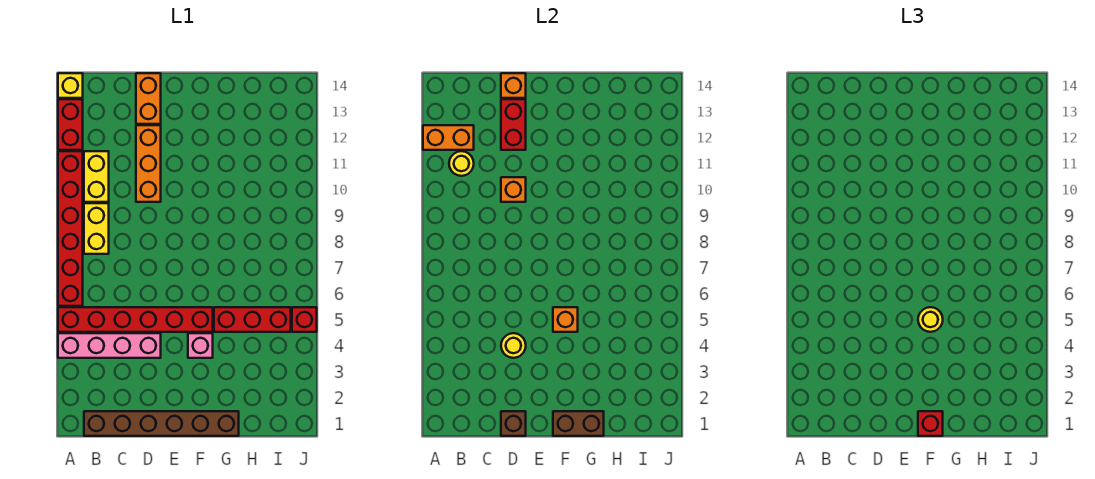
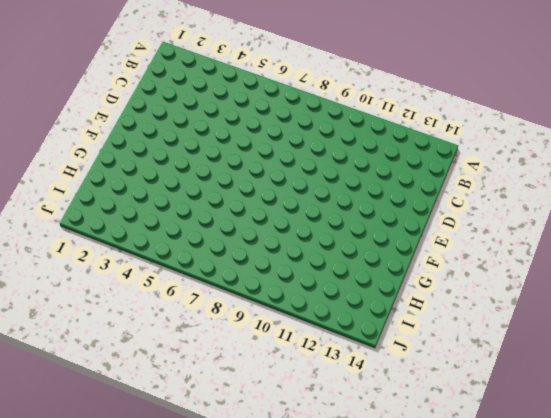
none -> pink 1x4 brick [58,333,161,358]
none -> red 1x6 brick [58,307,213,332]
none -> red 1x6 brick [58,151,83,306]

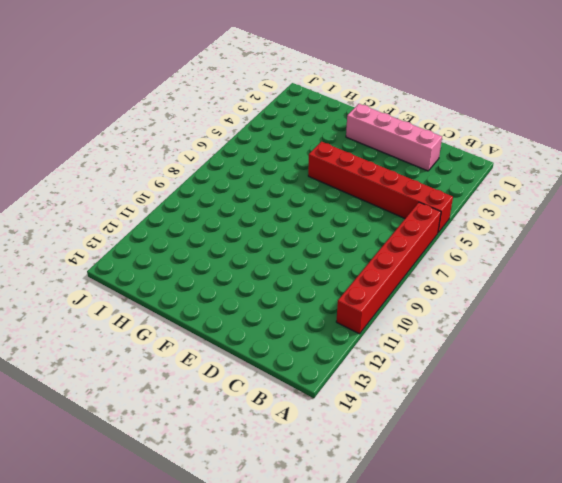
pink 1x4 brick [346,104,442,171] -> pink 1x4 brick moved to [58,333,161,358]
none -> red 1x2 brick [58,99,83,150]
none -> yellow 1x1 brick [58,73,83,98]
none -> brown 1x6 brick [84,411,239,436]

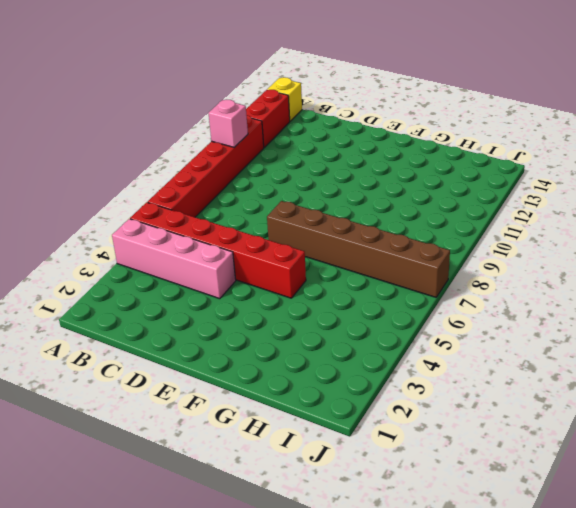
pink 1x1 brick [209,100,248,147] -> pink 1x1 brick moved to [188,333,213,358]
brown 1x6 brick [267,201,450,297] -> brown 1x6 brick moved to [84,411,239,436]
none -> yellow 1x2 brick [84,203,109,254]
none -> yellow 1x2 brick [84,151,109,202]
none -> orange 1x3 brick [136,125,161,202]

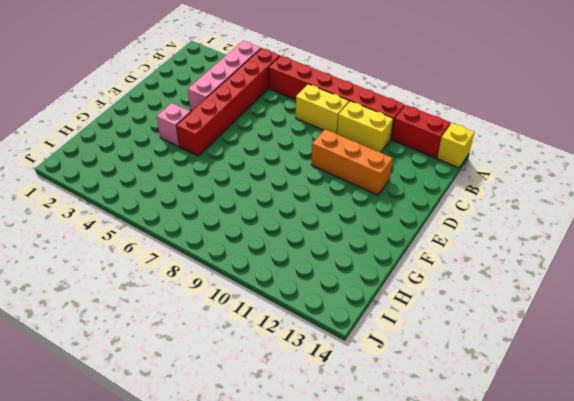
none -> brown 1x6 brick [84,411,239,436]
none -> orange 1x2 brick [136,73,161,124]
none -> red 1x3 brick [214,307,291,332]

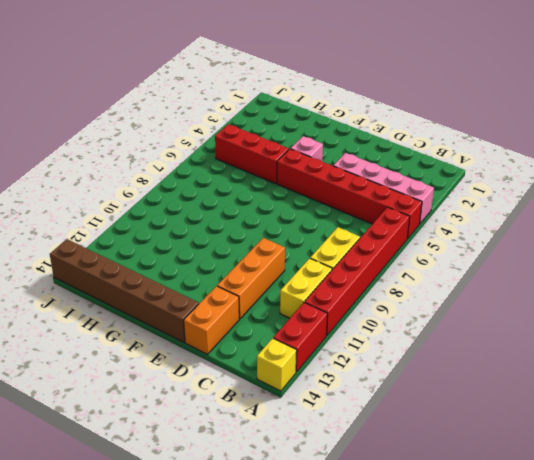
brown 1x6 brick [50,239,199,342] -> brown 1x6 brick moved to [84,411,239,436]
none -> red 1x1 brick [292,307,317,332]
none -> orange 1x2 brick [423,125,474,150]
none -> yellow 1x1 round brick [449,151,474,176]

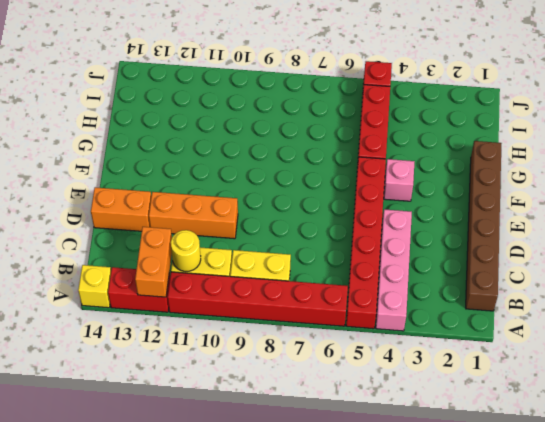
none -> brown 1x1 brick [501,411,526,436]
none -> yellow 1x1 round brick [501,333,526,358]
none -> orange 1x1 brick [501,177,526,202]

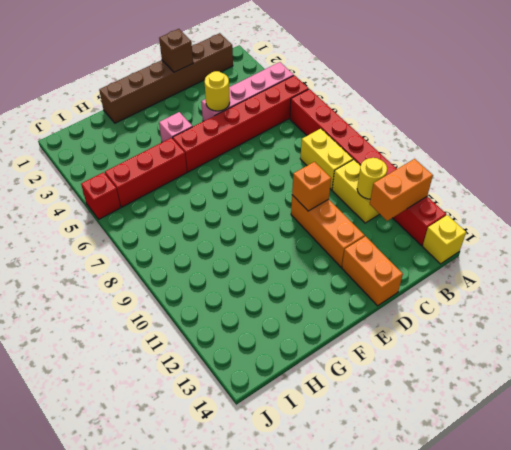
none -> red 1x2 brick [501,99,526,150]
none -> orange 1x1 brick [501,73,526,98]
none -> brown 1x2 brick [553,411,604,436]

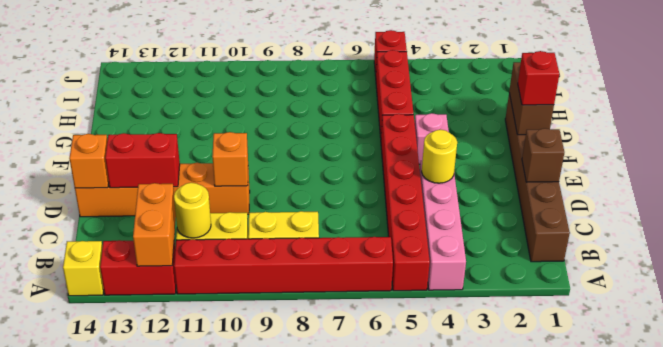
none -> orange 1x1 brick [553,307,578,332]
none -> yellow 1x1 round brick [918,307,943,332]

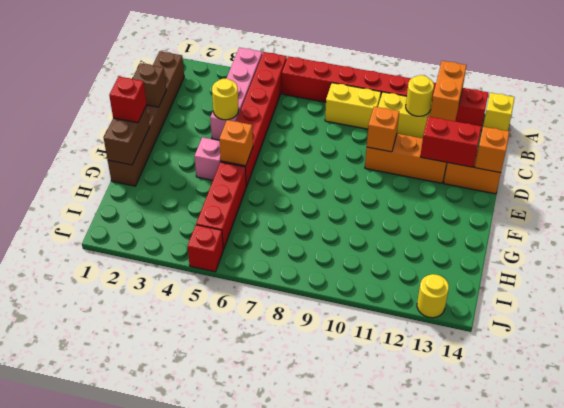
yellow 1x1 round brick [417,274,449,318] -> yellow 1x1 round brick moved to [918,307,943,332]

